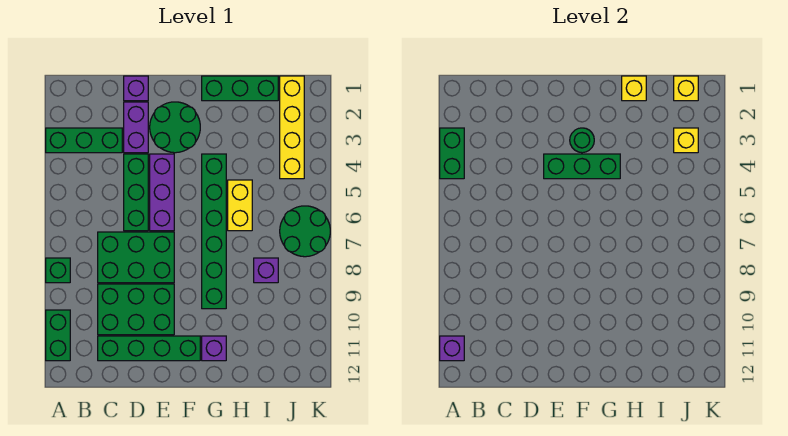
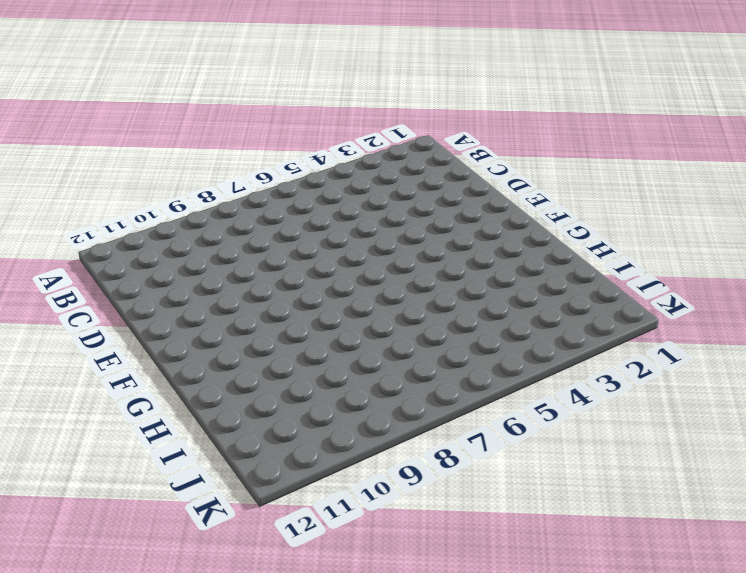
none -> green 1x3 brick [46,128,122,153]
none -> green 1x1 brick [46,258,70,283]
none -> green 1x2 brick [46,310,70,361]

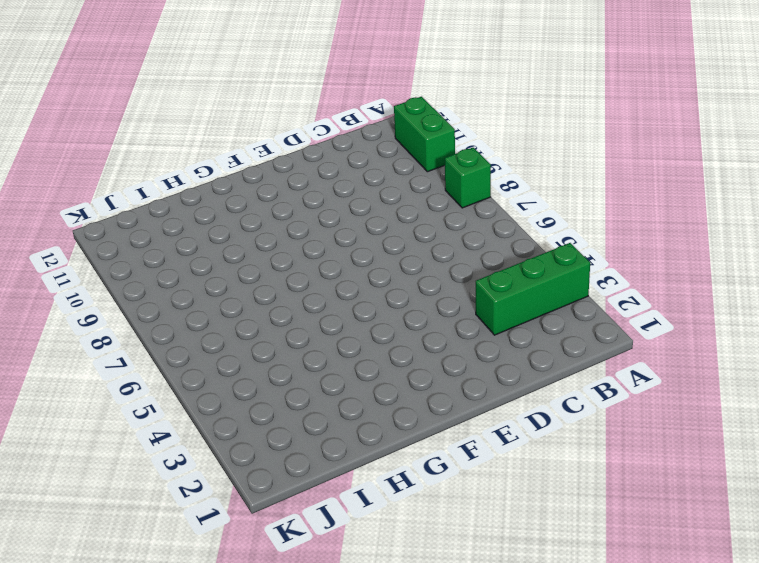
none -> green 2x3 brick [98,232,174,283]
none -> green 2x3 brick [98,284,174,335]
none -> green 1x4 brick [98,336,200,361]

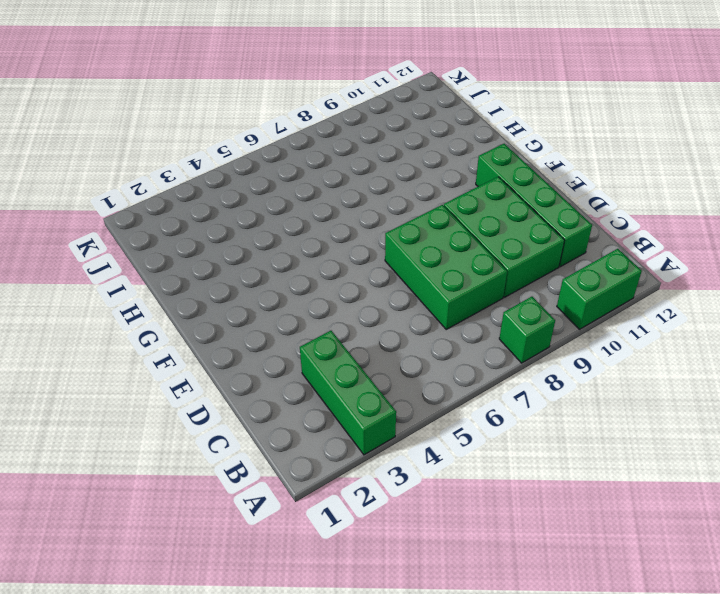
none -> purple 1x1 brick [124,76,148,101]
none -> purple 1x2 brick [124,102,148,153]
none -> green 1x3 brick [124,154,148,231]

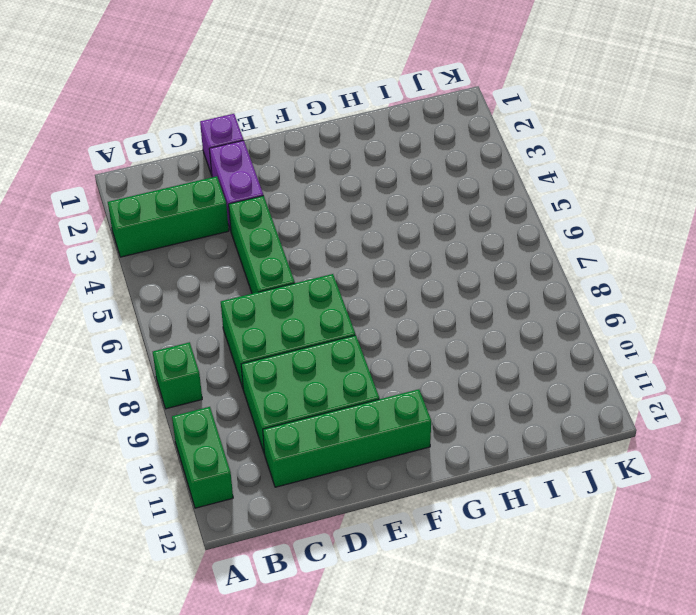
none -> green 2x2 round brick [150,102,200,153]
none -> purple 1x3 brick [150,154,174,231]
none -> green 1x3 brick [202,76,278,101]

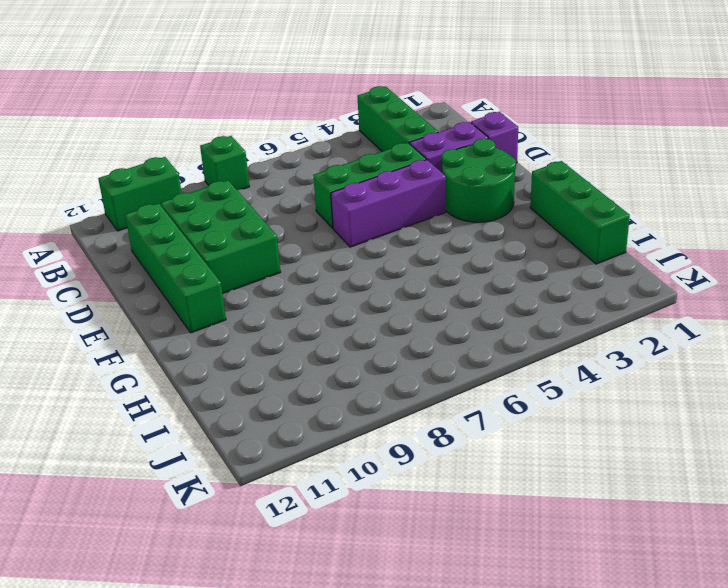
none -> green 2x3 brick [98,232,174,283]
none -> green 1x6 brick [202,154,226,309]
none -> purple 1x1 brick [202,336,226,361]

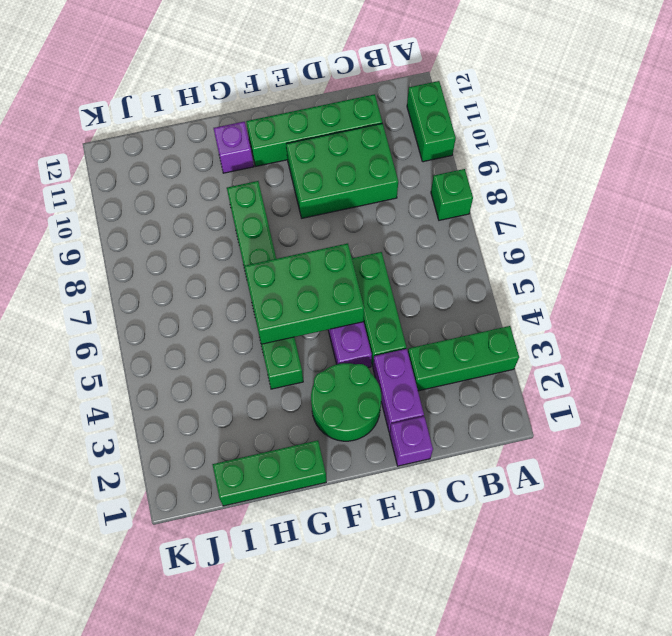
green 2x3 brick [244,243,364,344] -> green 2x3 brick moved to [98,232,174,283]
none -> yellow 1x2 brick [228,180,252,231]
none -> purple 1x1 brick [254,258,278,283]
none -> yellow 1x4 brick [280,76,304,179]

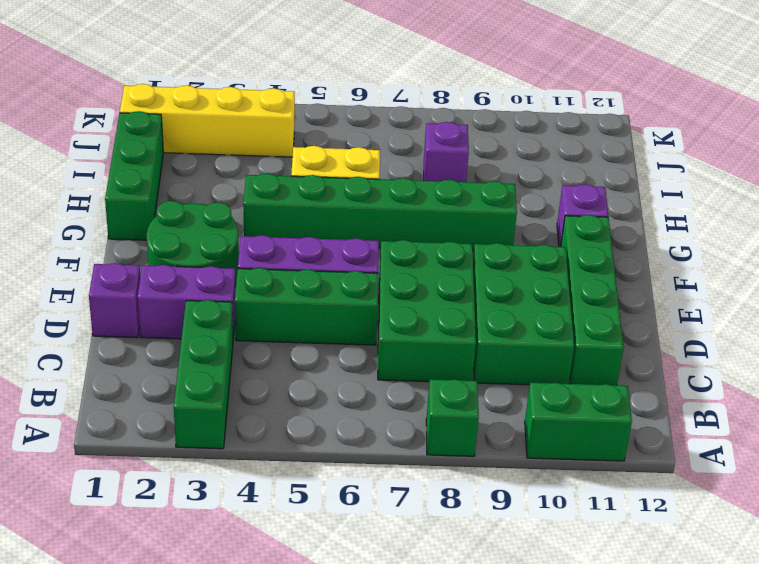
none -> green 2x2 round brick [280,206,330,257]
none -> green 1x2 brick [440,128,464,179]
none -> purple 1x1 brick [440,336,464,361]

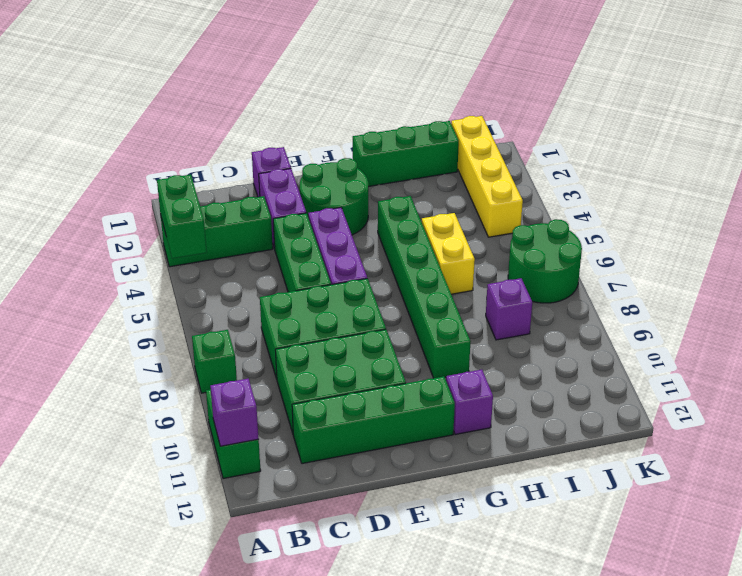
none -> green 1x3 brick [544,154,620,179]
none -> green 1x1 round brick [570,128,594,153]
none -> yellow 1x1 brick [622,76,646,101]

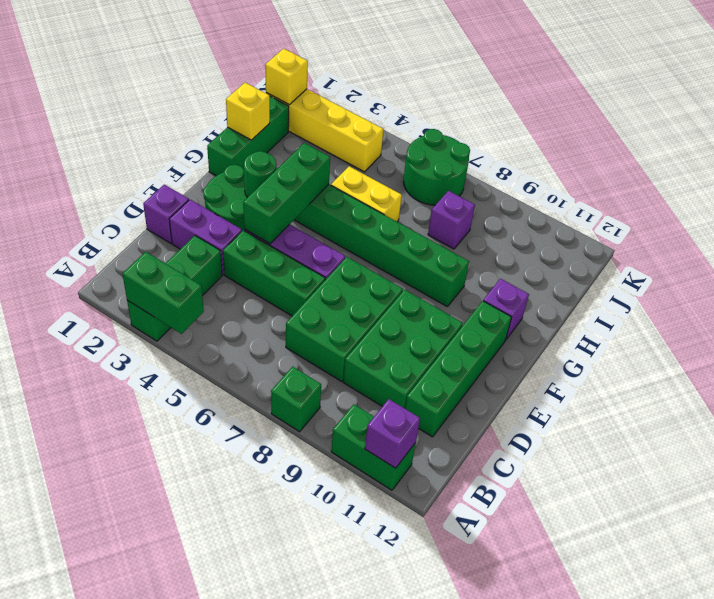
none -> yellow 1x1 brick [674,128,698,153]

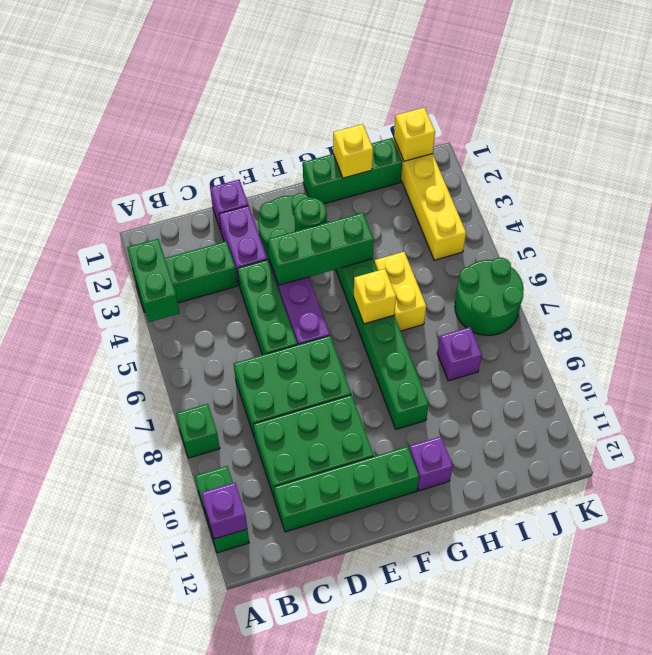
yellow 1x1 brick [354,269,396,324] -> yellow 1x1 brick moved to [674,128,698,153]

